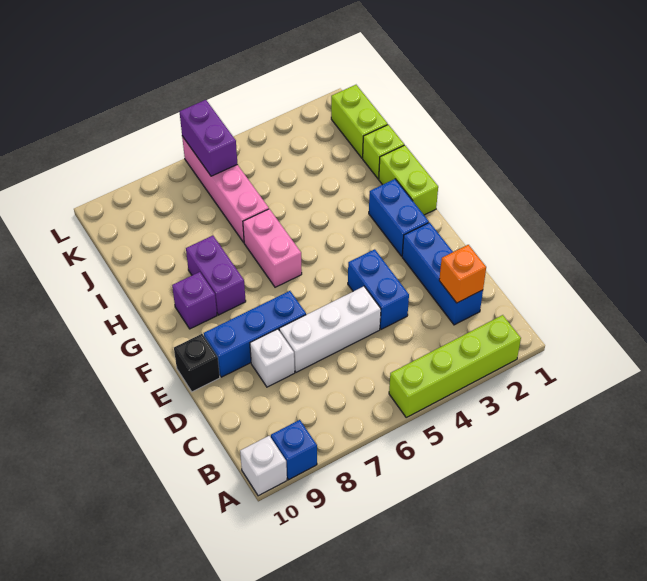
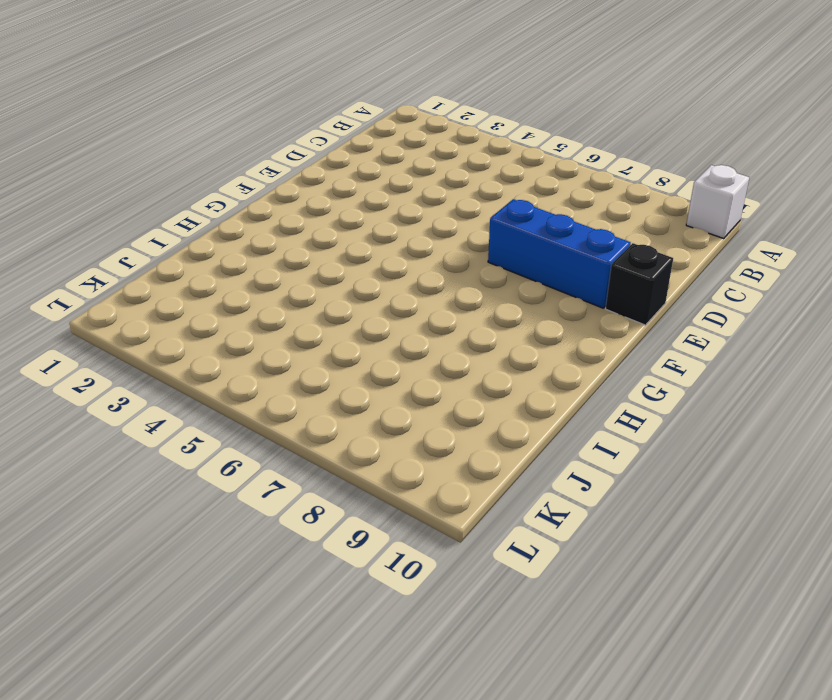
none -> lime 1x4 brick [389,315,521,417]
none -> blue 1x1 brick [271,420,317,480]
none -> blue 1x3 brick [402,222,483,325]

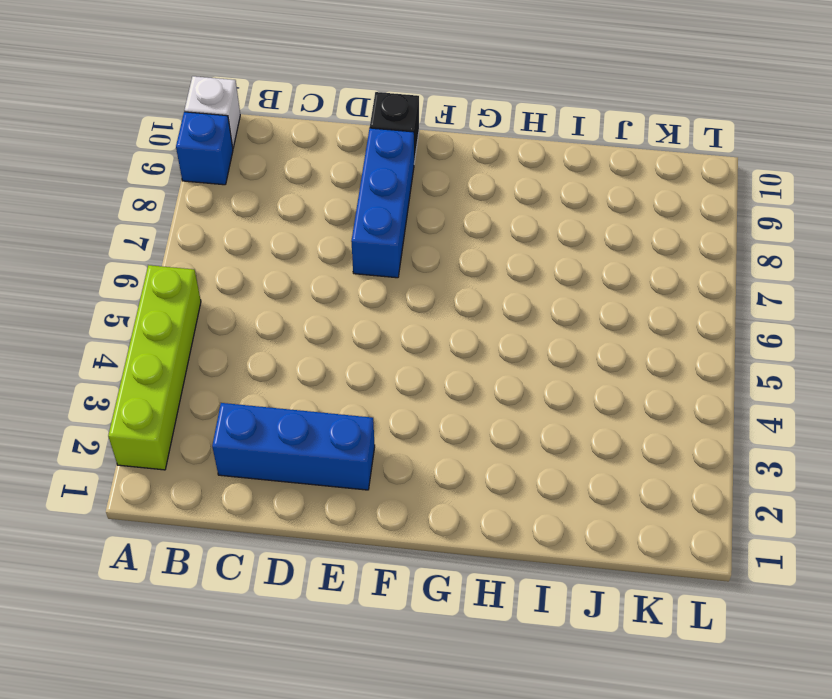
none -> blue 1x2 brick [348,249,409,329]
none -> white 1x3 brick [279,286,381,372]
none -> white 1x1 brick [250,329,295,387]

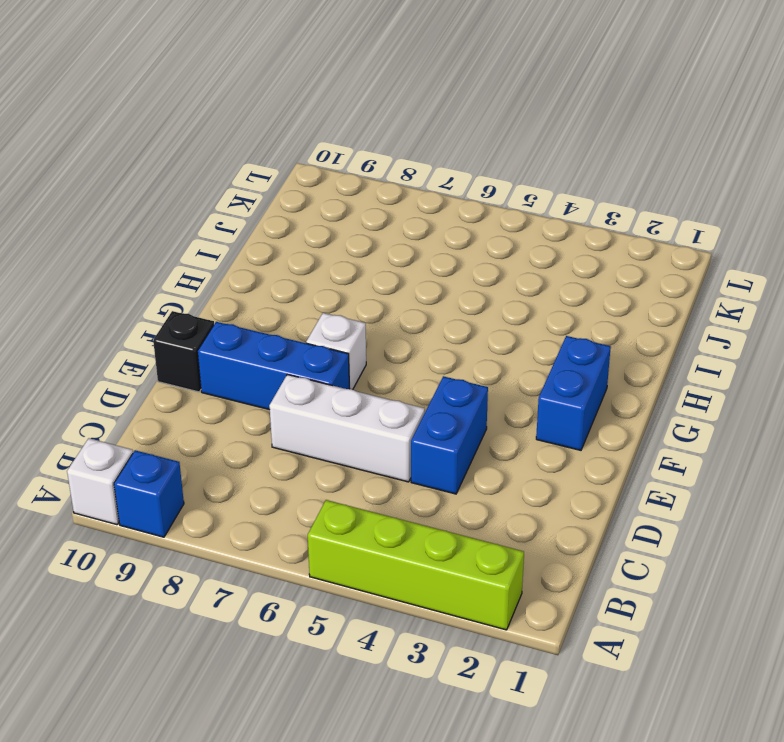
white 1x1 brick [306,313,366,389] -> white 1x1 brick moved to [250,329,295,387]
none -> blue 1x3 brick [402,222,483,325]
none -> lime 1x2 brick [379,145,438,215]
none -> pink 1x2 brick [243,209,302,287]

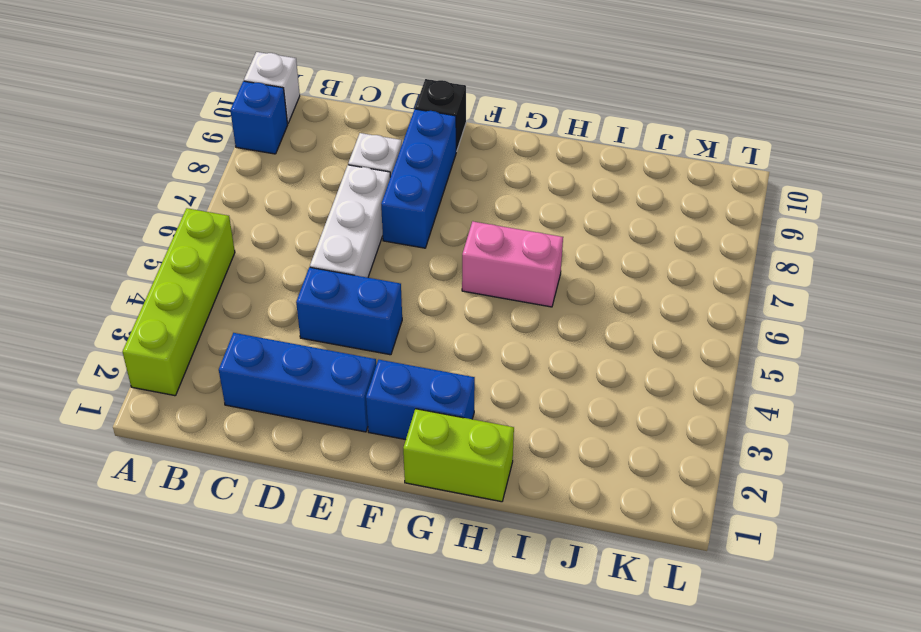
none -> purple 1x2 brick [186,236,246,315]
none -> purple 1x1 brick [172,272,217,329]
none -> lime 1x1 brick [363,125,404,179]

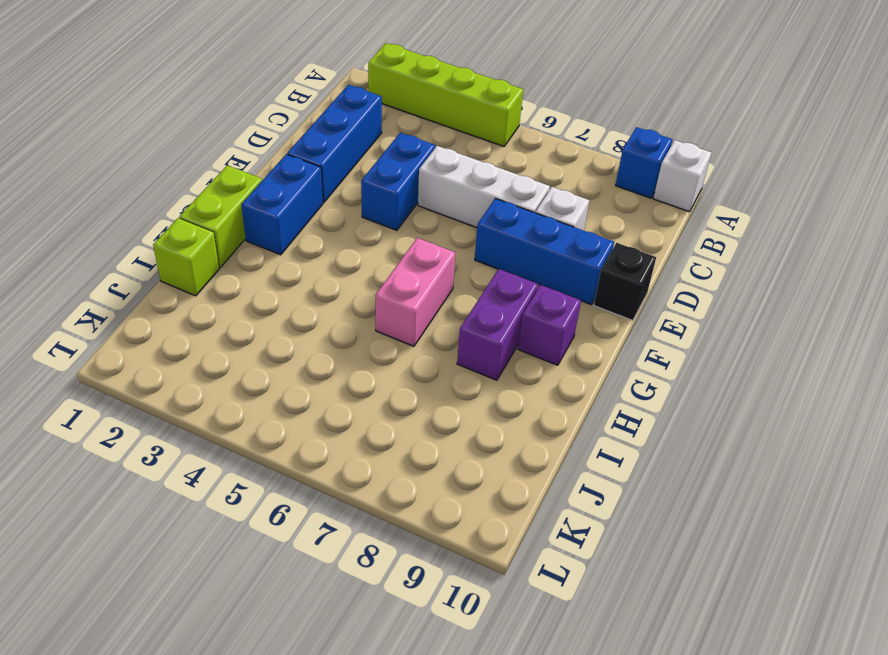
none -> pink 1x4 brick [182,136,269,242]
none -> lime 1x2 brick [331,85,388,158]
none -> orange 1x1 brick [439,245,486,303]

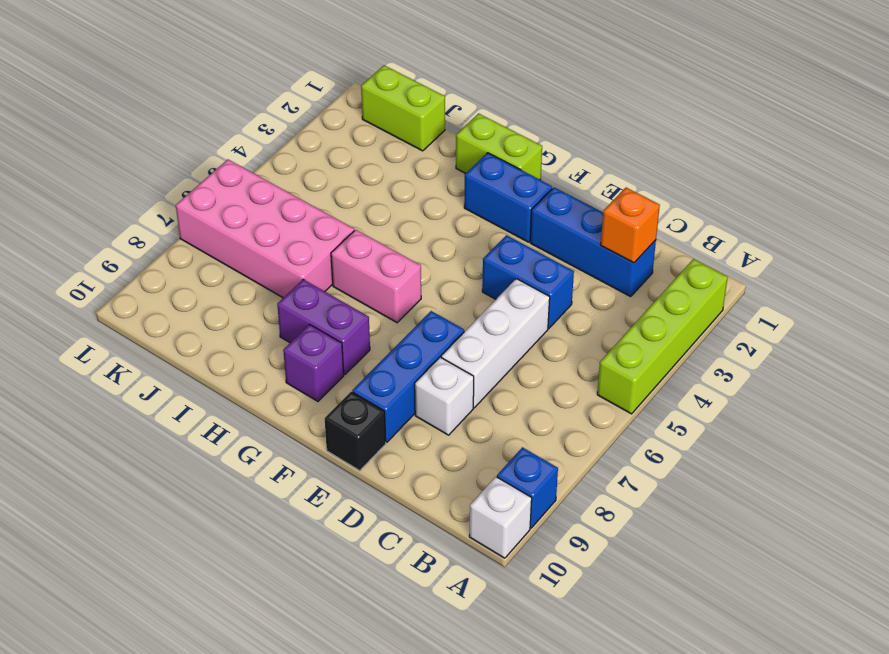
pink 2x4 brick [176,160,354,298] -> pink 1x4 brick [182,136,269,242]
none -> lime 1x1 brick [363,125,404,179]
none -> purple 1x2 brick [180,100,237,176]

